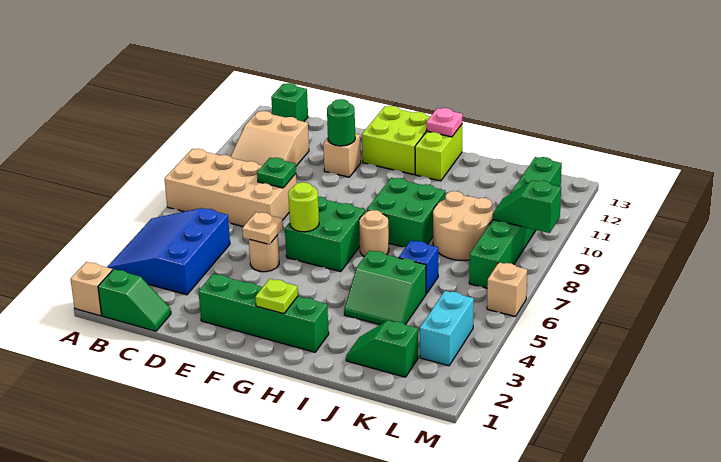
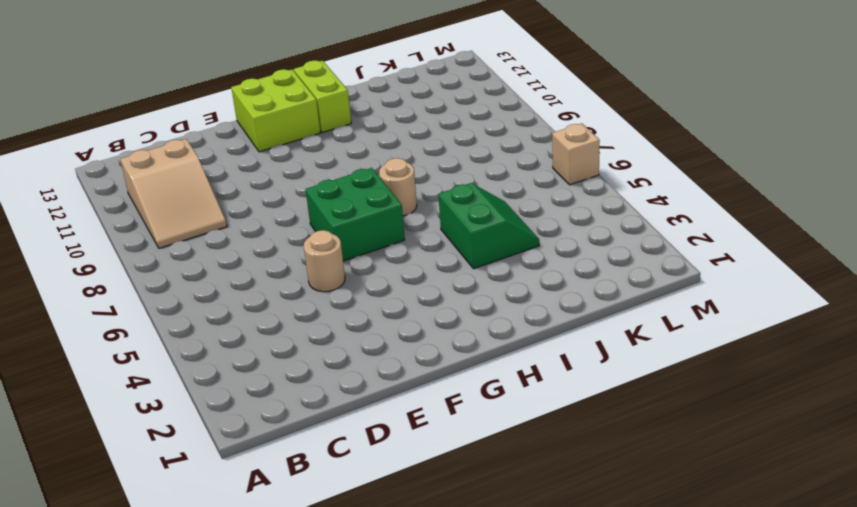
green 2x2 slope [438,183,539,269] -> green 2x2 slope turned to [344,250,426,325]
none -> tan 1x1 brick [70,262,112,316]
none -> blue 3x3 slope [107,208,230,295]
none -> tan 2x4 brick [164,149,296,226]

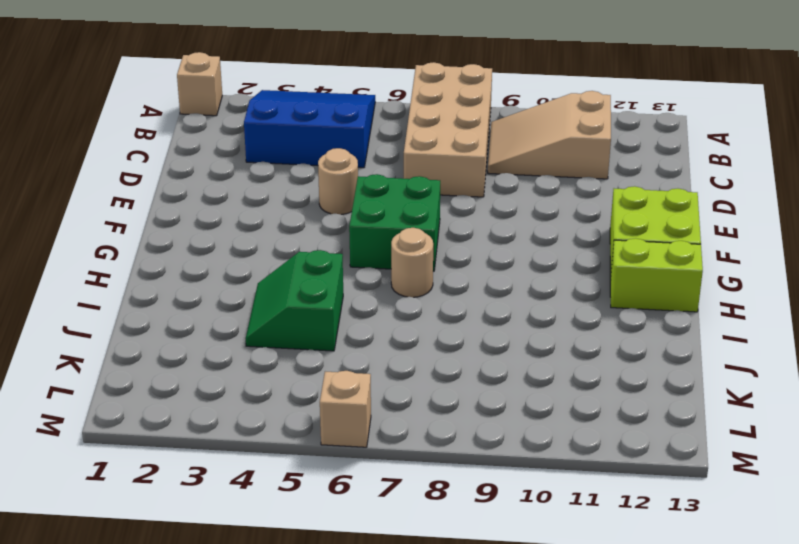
none -> green 1x2 slope [98,269,171,331]
none -> green 1x1 brick [271,83,308,122]
none -> green 1x4 brick [198,274,329,352]

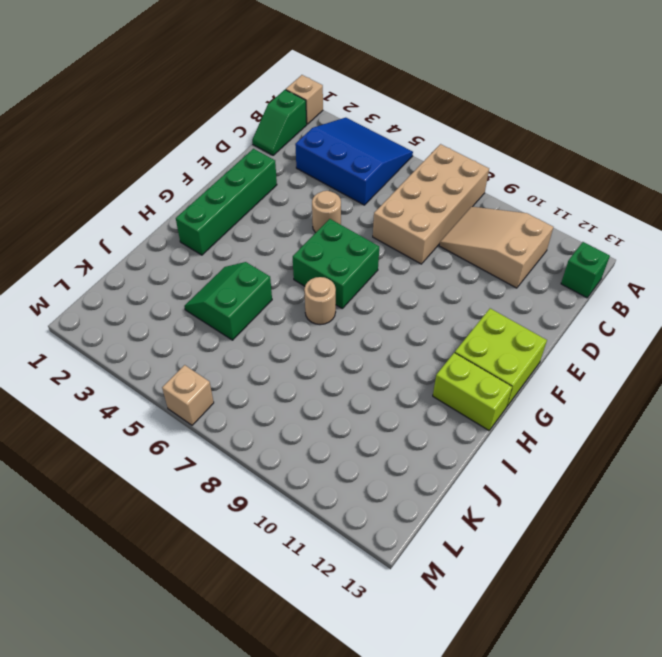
none -> tan 1x1 brick [323,133,361,177]
none -> green 2x2 brick [367,178,445,247]
none -> green 1x2 slope [346,320,418,377]

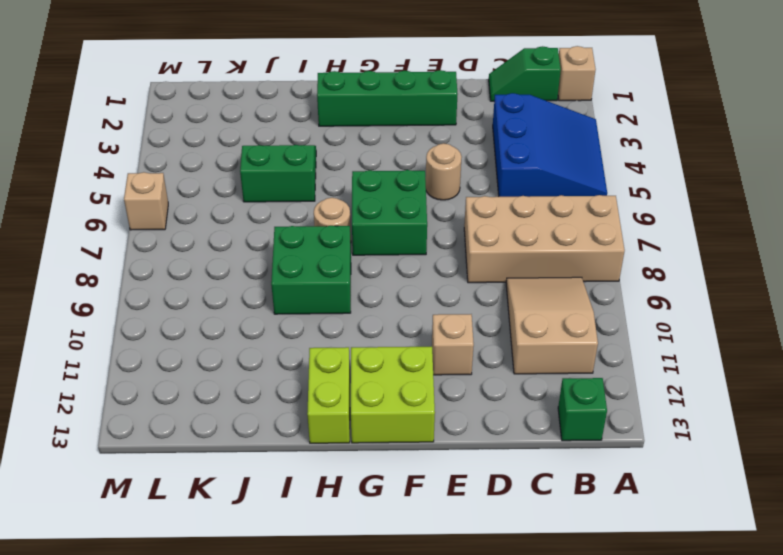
none -> green 1x2 slope [346,320,418,377]
none -> blue 1x1 brick [398,241,438,294]
none -> tan 2x2 round brick [433,191,493,260]

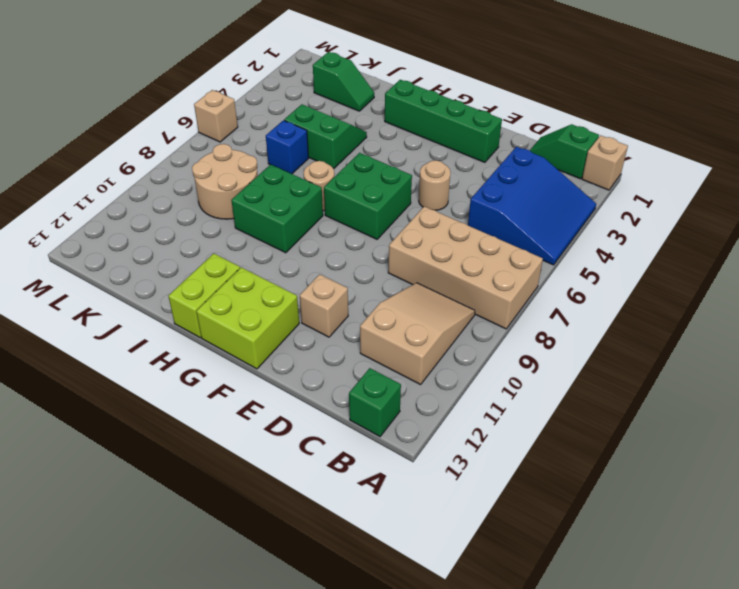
none -> cyan 1x2 brick [420,291,474,366]
none -> green 1x6 brick [469,157,562,288]
none -> green 1x1 plate [257,158,296,188]

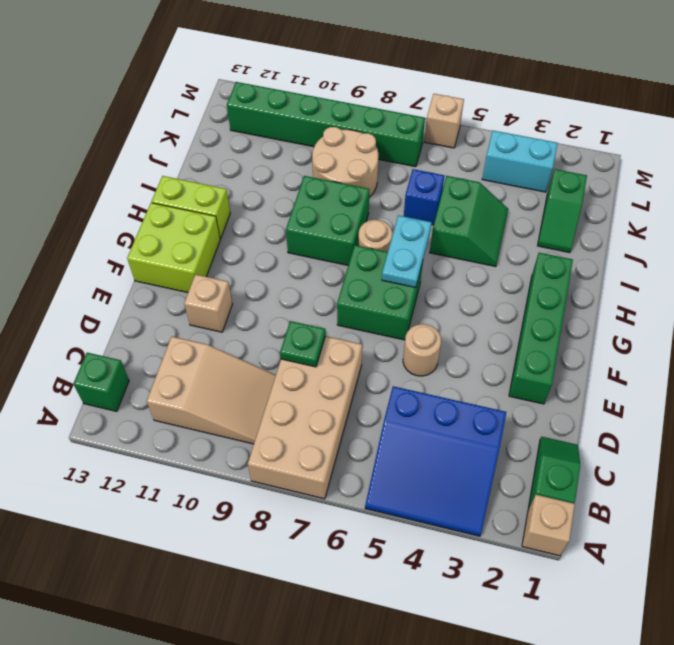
cyan 1x2 plate [382,215,432,288] -> none
none -> tan 1x1 plate [242,212,283,244]
none -> green 1x1 round brick [327,99,355,146]
none -> lime 1x1 round brick [288,182,319,232]

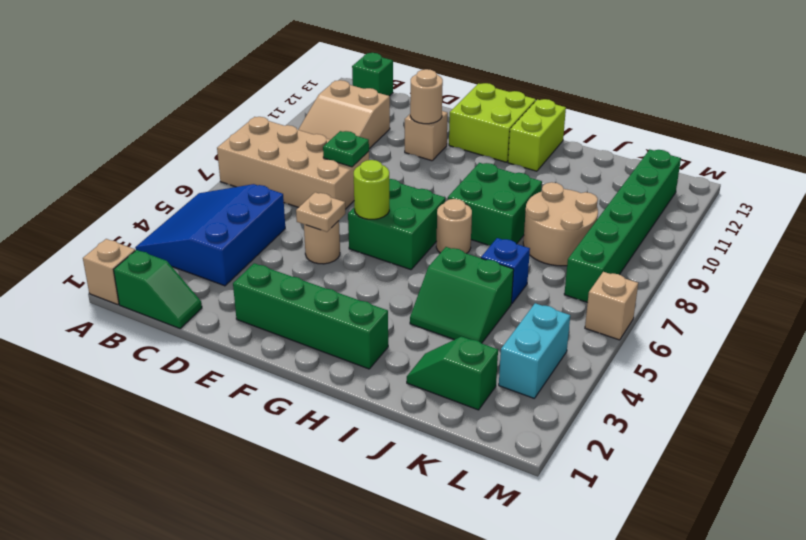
tan 1x1 round brick [410,69,443,124] -> green 1x1 round brick [327,99,355,146]
none -> lime 1x1 plate [255,279,298,314]
none -> pink 1x1 plate [426,108,463,137]
none -> green 1x2 slope [493,180,561,233]

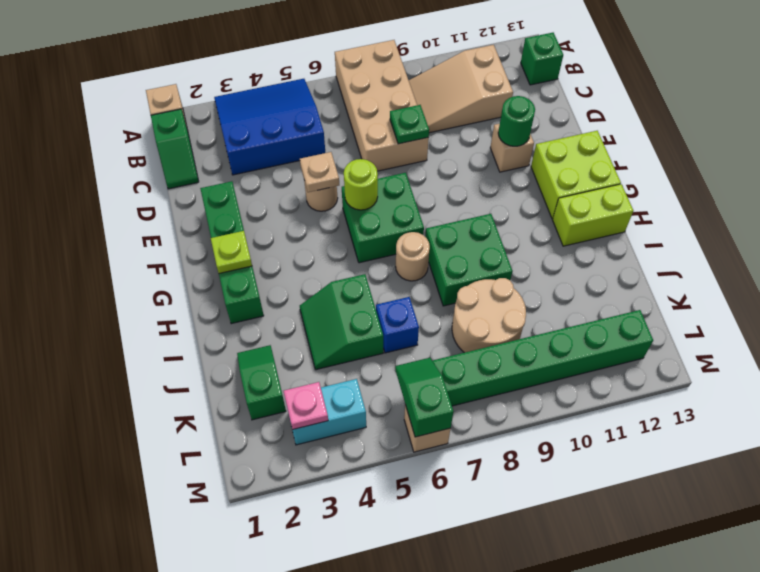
pink 1x1 plate [284,382,328,430] -> pink 1x1 plate moved to [426,108,463,137]
green 1x2 slope [395,358,453,437] -> green 1x2 slope moved to [493,180,561,233]

